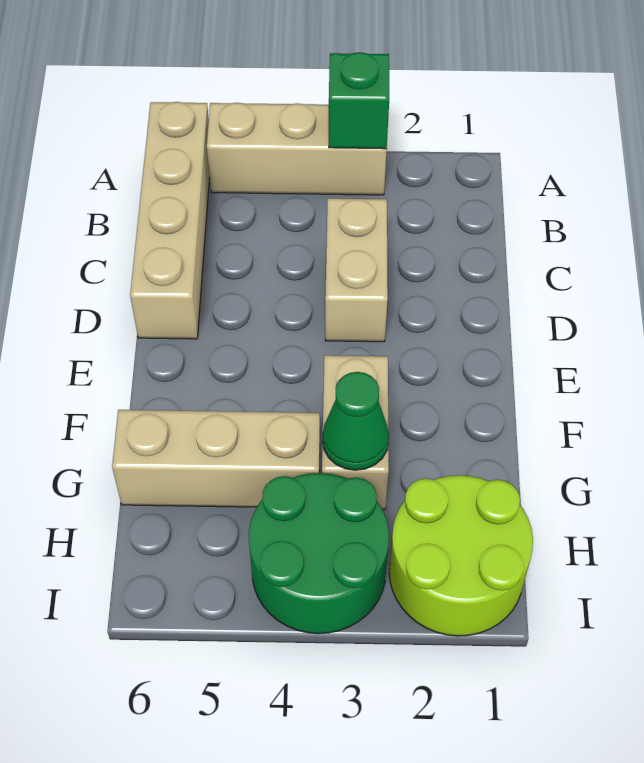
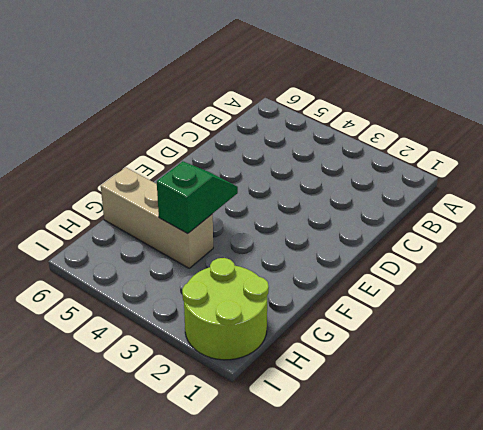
green 1x2 slope [157,161,238,234] -> none
none -> tan 1x3 brick [207,103,387,195]
none -> tan 1x4 brick [130,102,210,339]

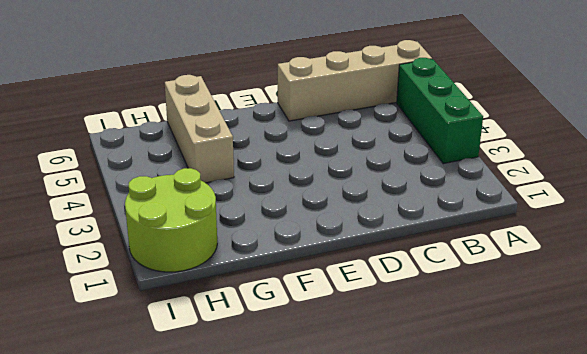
green 1x3 brick [397,58,483,164] -> tan 1x3 brick [207,103,387,195]
none -> tan 1x2 brick [325,198,388,342]
none -> tan 1x2 brick [322,355,389,509]

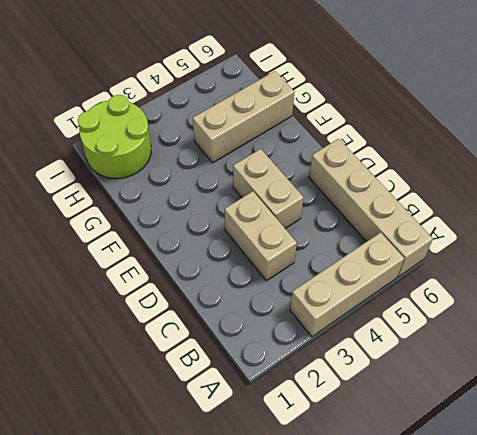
tan 1x2 brick [233,149,304,228] -> tan 1x2 brick moved to [322,355,389,509]
none -> green 2x2 round brick [249,473,389,634]
none -> green 1x1 brick [329,52,389,149]

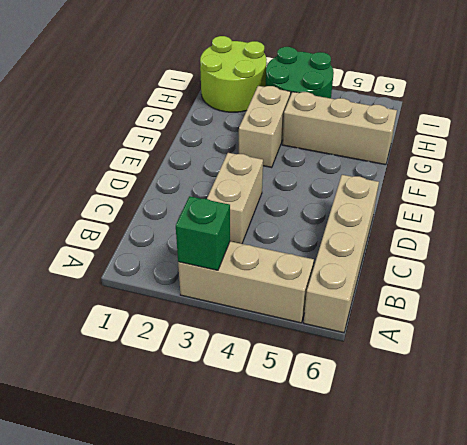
none -> green 1x1 cone [323,372,389,470]

